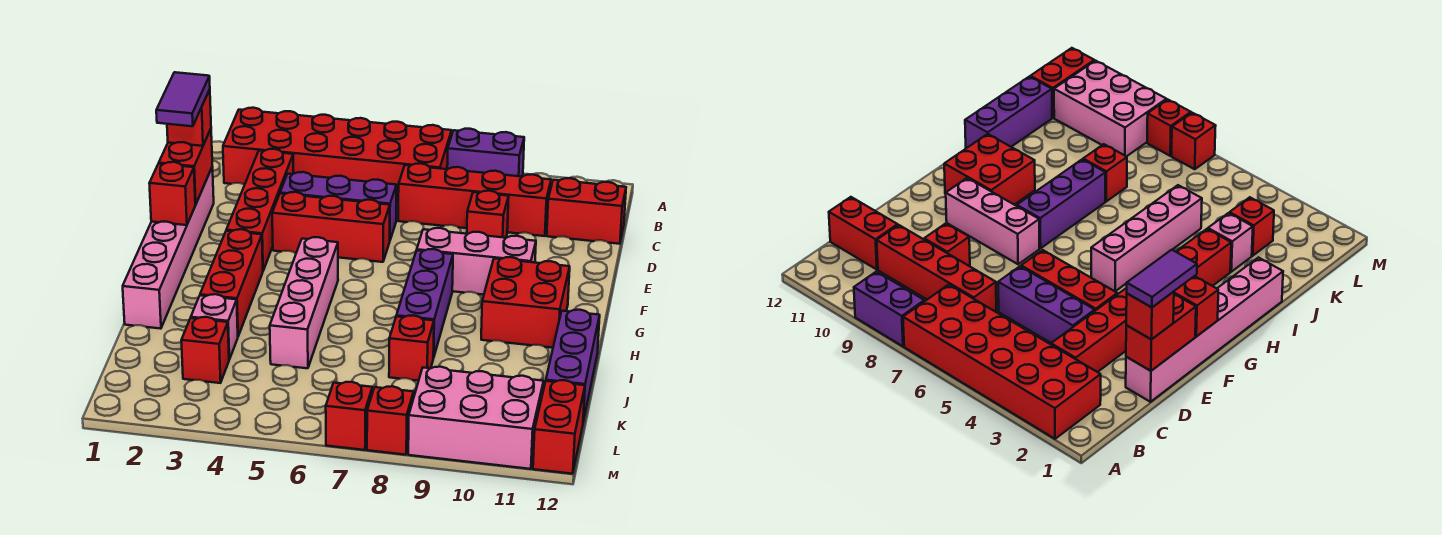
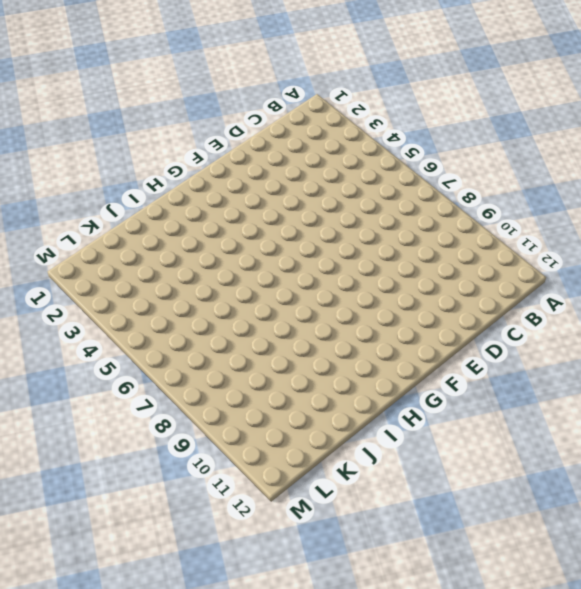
none -> red 2x6 brick [223,108,452,201]
none -> purple 1x2 brick [447,129,524,177]
none -> red 1x4 brick [226,149,294,270]

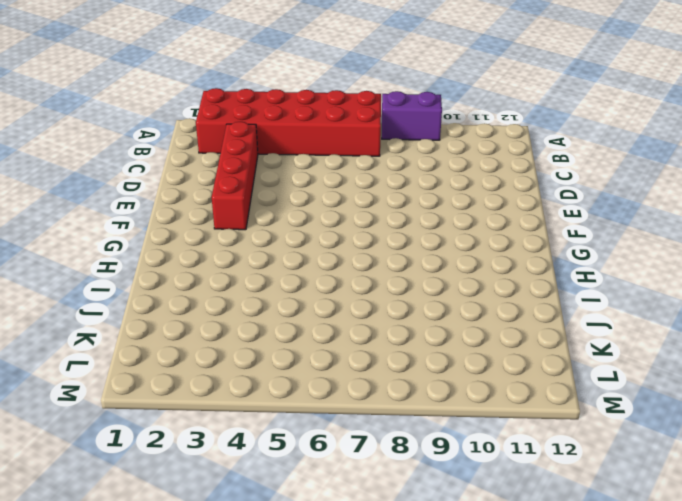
none -> red 1x4 brick [398,163,551,236]
none -> red 1x2 brick [547,178,626,244]
none -> pink 1x6 brick [123,167,214,329]

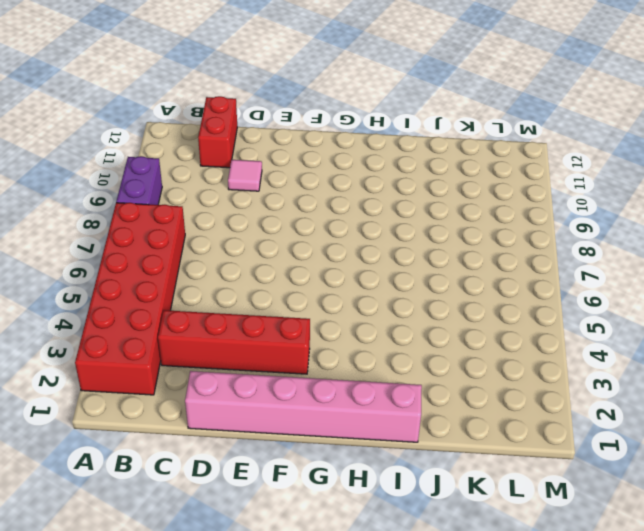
pink 1x1 tile [228,160,262,191] -> none
none -> red 1x4 brick [398,163,551,236]
none -> purple 1x3 brick [280,172,396,240]
none -> red 1x1 brick [467,191,509,238]

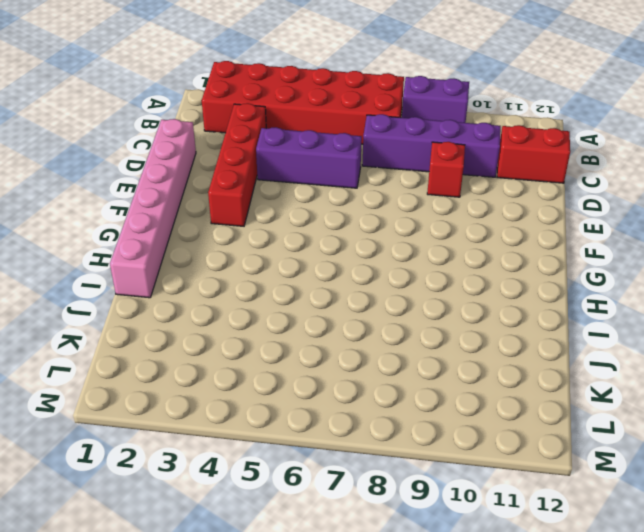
purple 1x4 brick [362,114,501,177] -> red 1x4 brick [398,163,551,236]
none -> red 1x3 brick [272,192,390,262]
none -> pink 1x3 brick [417,228,536,295]
none -> red 1x3 brick [200,229,263,336]

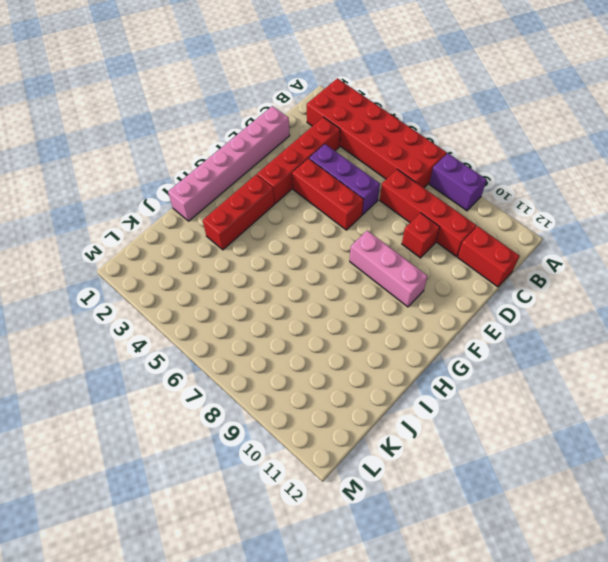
none -> pink 1x4 brick [270,237,338,368]
none -> purple 1x3 brick [396,249,453,358]
none -> red 2x2 brick [481,257,570,348]

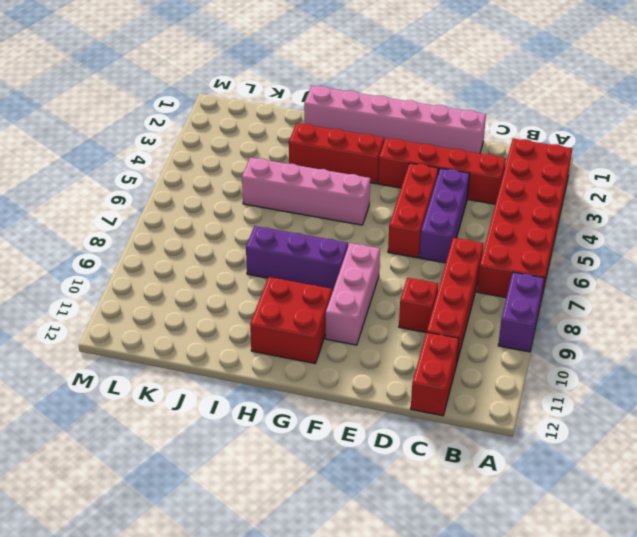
none -> purple 1x3 brick [546,310,600,422]
none -> pink 1x1 brick [191,294,238,359]
none -> red 1x1 brick [389,315,434,381]

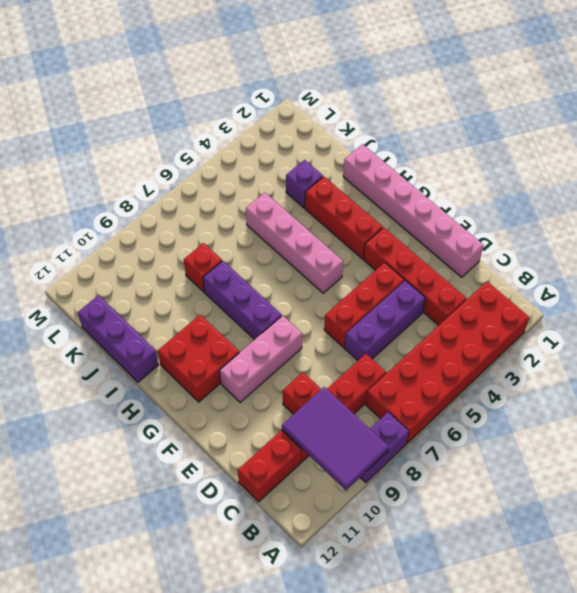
purple 2x3 tile [282,387,389,490] -> none
purple 1x1 brick [286,160,323,208] -> pink 1x1 brick [191,294,238,359]
none -> red 1x1 brick [181,317,229,383]
none -> pink 2x3 brick [408,367,544,469]
none -> red 1x2 brick [533,380,585,474]

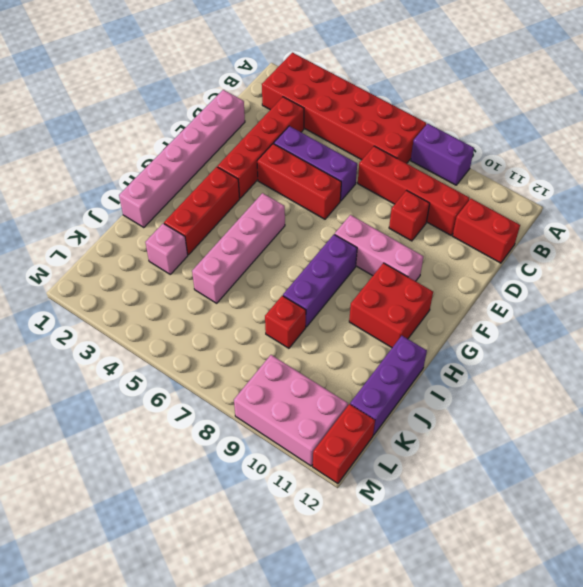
none -> red 1x1 brick [181,317,229,383]
none -> red 1x1 brick [326,382,372,450]
none -> red 1x1 brick [367,386,414,455]

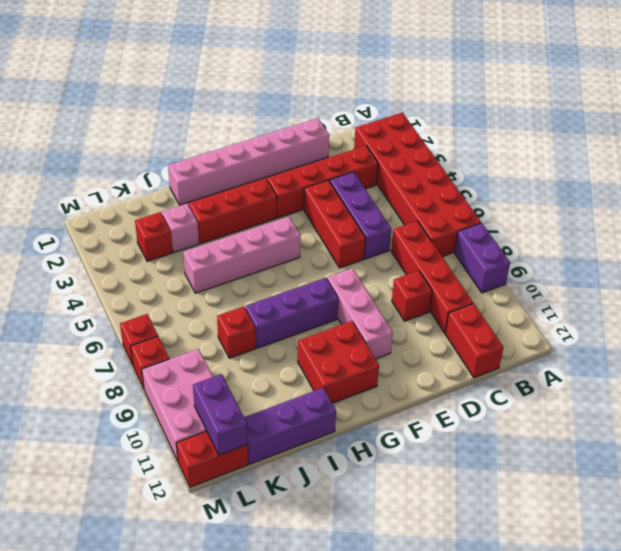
purple 1x2 brick [193,374,248,455] -> none
none -> red 1x2 brick [159,129,212,204]
none -> red 1x1 brick [149,162,196,225]
none -> red 1x1 brick [167,89,211,146]

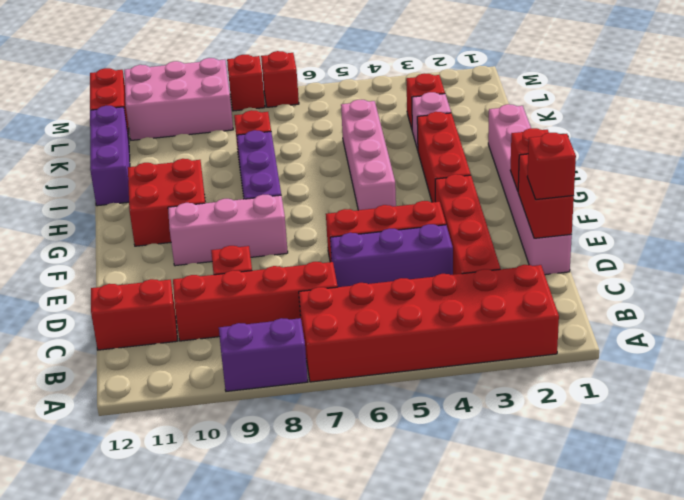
none -> purple 1x2 tile [156,72,210,126]

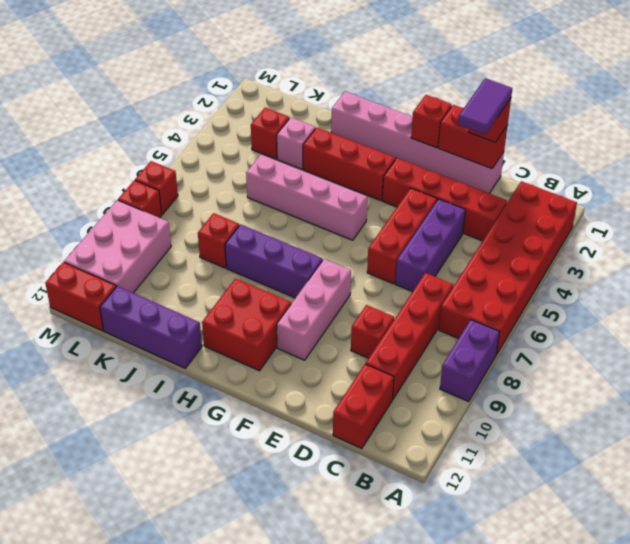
purple 1x2 tile [458,78,512,135] -> purple 1x2 tile turned to [156,72,210,126]

